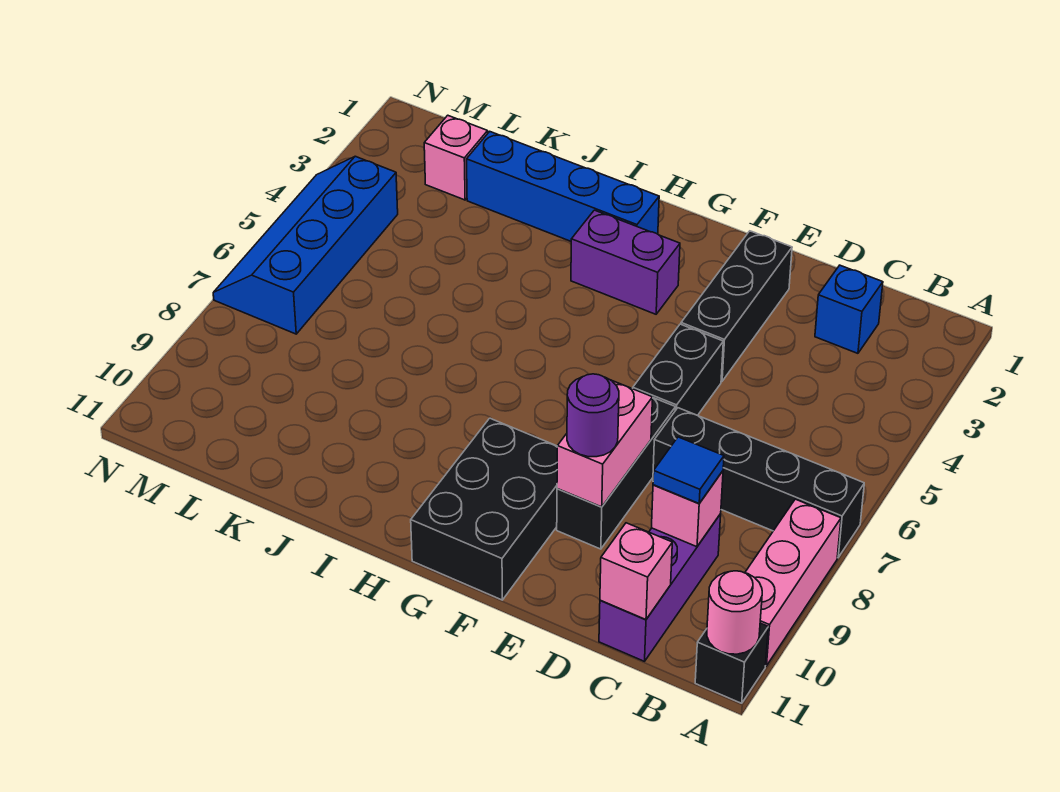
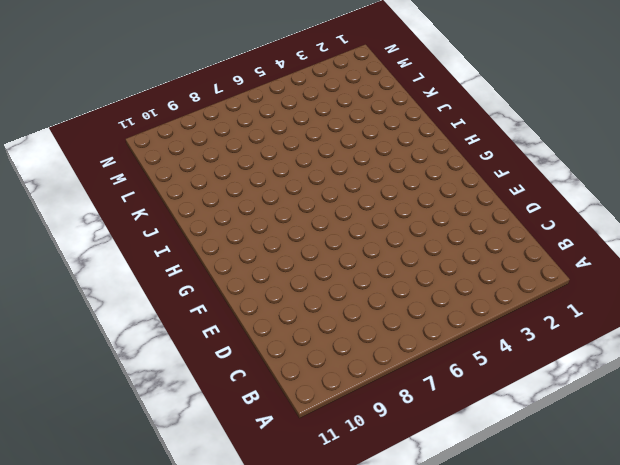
none -> black 1x4 brick [653,408,864,558]
none -> pink 1x3 brick [745,499,841,666]
none -> black 1x1 brick [695,623,768,703]

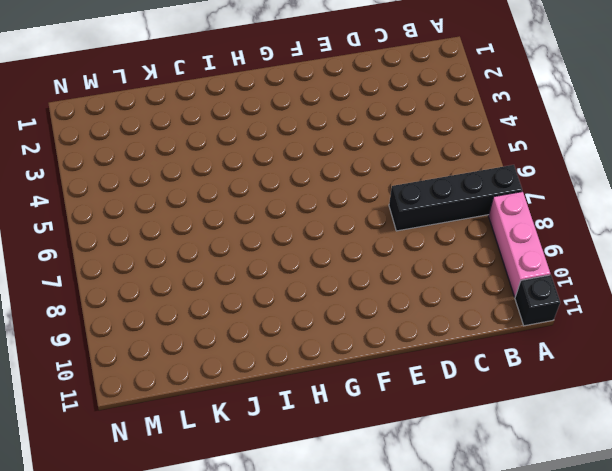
none -> blue 1x1 brick [815,265,883,353]
none -> purple 1x3 brick [599,514,721,661]
none -> black 1x3 brick [681,231,792,381]

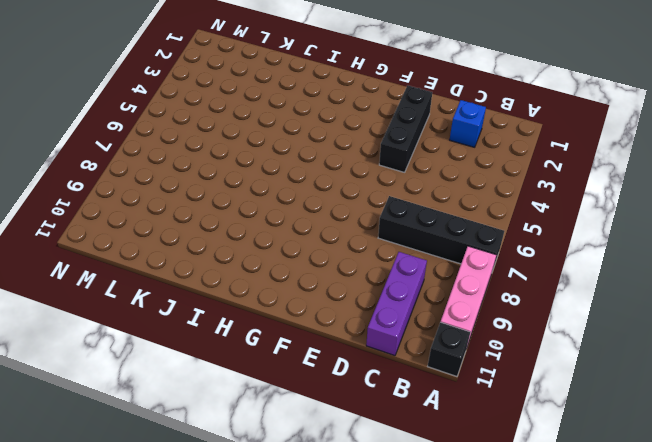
none -> black 1x2 brick [633,324,723,416]
none -> black 1x3 brick [557,398,676,549]
none -> black 2x3 brick [411,418,557,600]

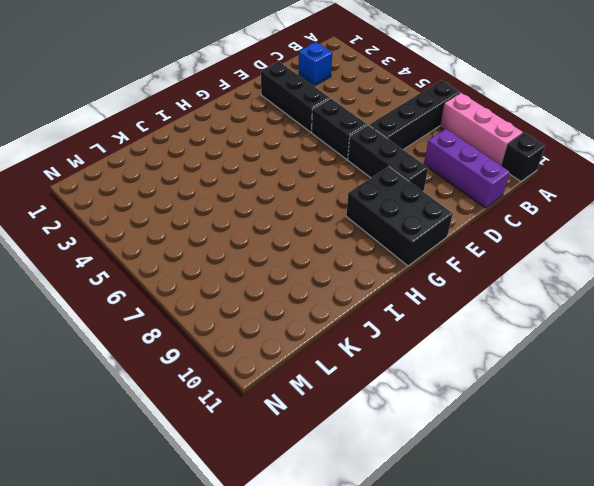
none -> purple 1x2 brick [571,210,680,314]
none -> blue 1x4 brick [466,131,659,241]
none -> pink 1x1 brick [424,115,488,200]

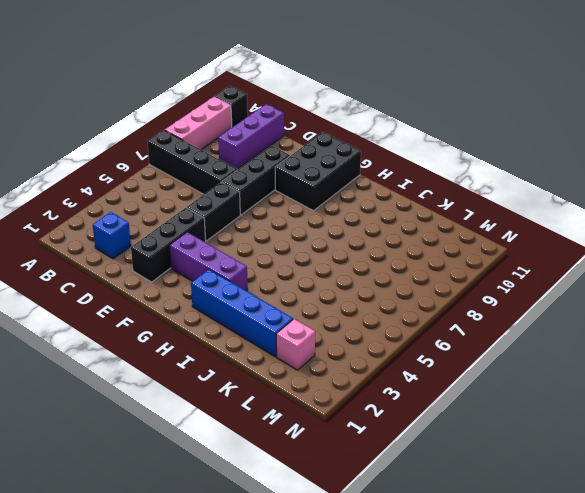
purple 1x3 brick [170,232,248,291] -> purple 1x2 brick [571,210,680,314]
none -> blue 2x4 slope [213,156,398,334]
none -> pink 1x1 round brick [707,571,762,654]
none -> pink 1x1 brick [652,471,723,547]

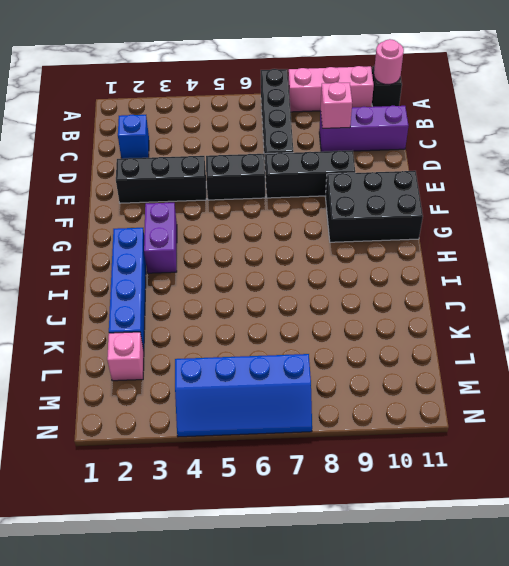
none -> pink 1x1 brick [600,523,672,620]
none -> pink 1x2 brick [557,380,653,507]
none -> blue 1x1 tile [653,437,724,503]

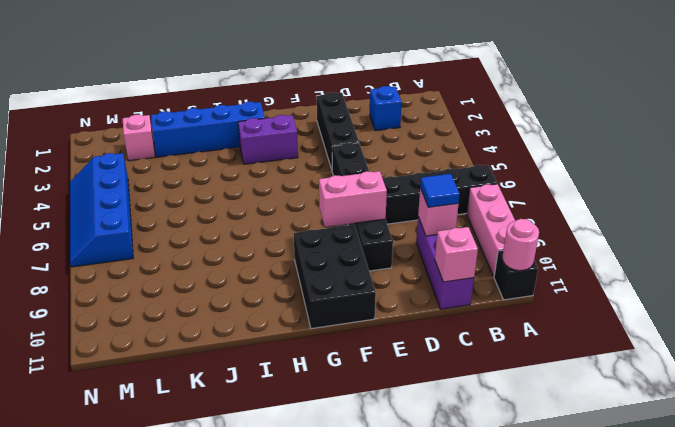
pink 1x2 brick [319,171,387,227] -> pink 1x2 brick turned to [557,380,653,507]
none -> purple 1x1 round brick [567,374,619,457]

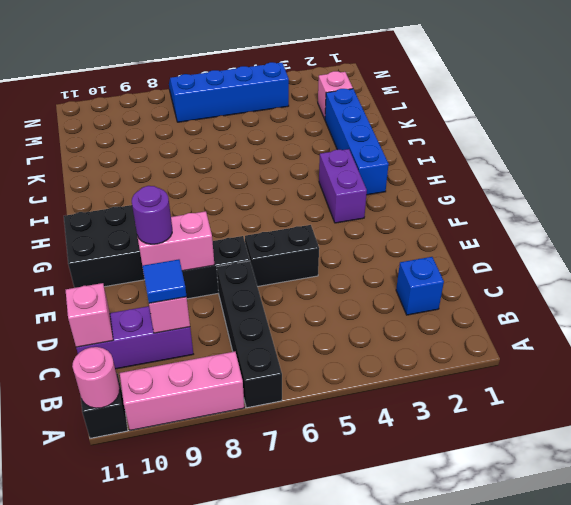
none -> black 1x3 brick [681,231,792,381]

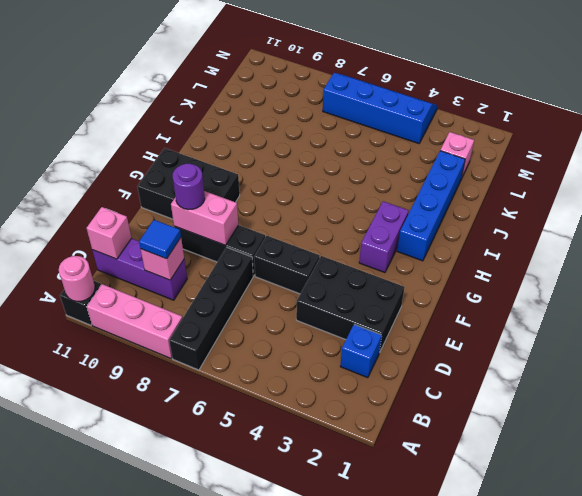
black 2x3 brick [296,256,405,353] -> black 1x3 brick [681,231,792,381]

